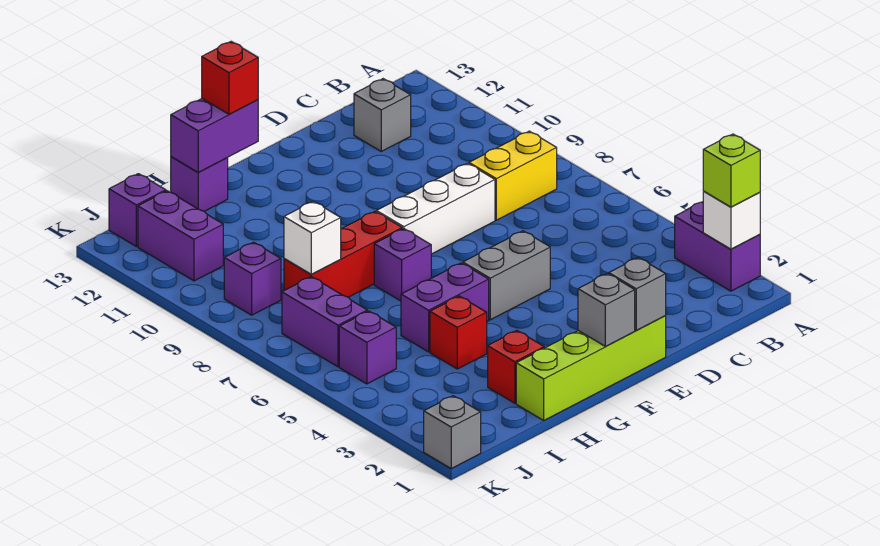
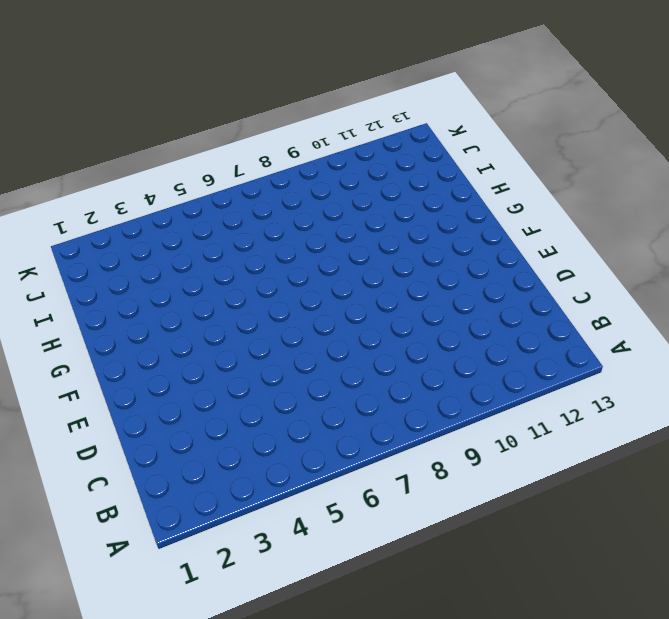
none -> purple 1x2 brick [675,202,760,291]
none -> yellow 1x2 brick [469,131,557,220]
none -> grey 1x1 brick [354,79,411,151]

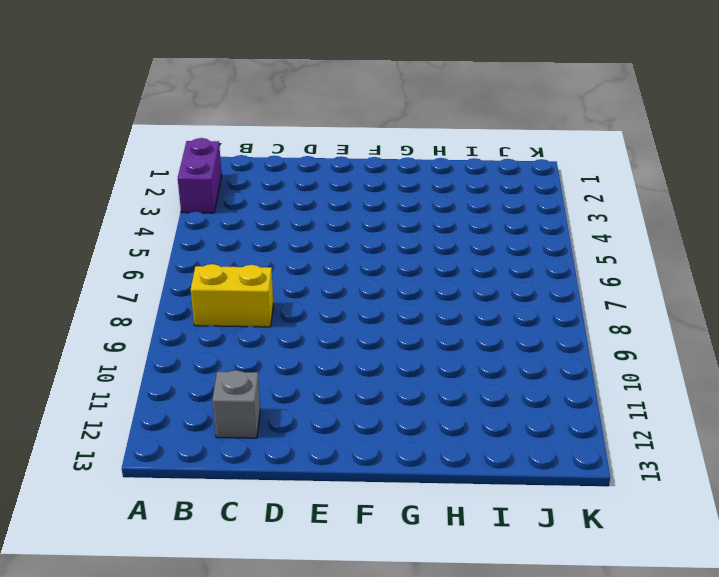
none -> white 1x3 brick [376,163,495,254]
none -> lime 1x4 brick [516,316,666,420]
none -> grey 1x2 brick [463,231,550,320]

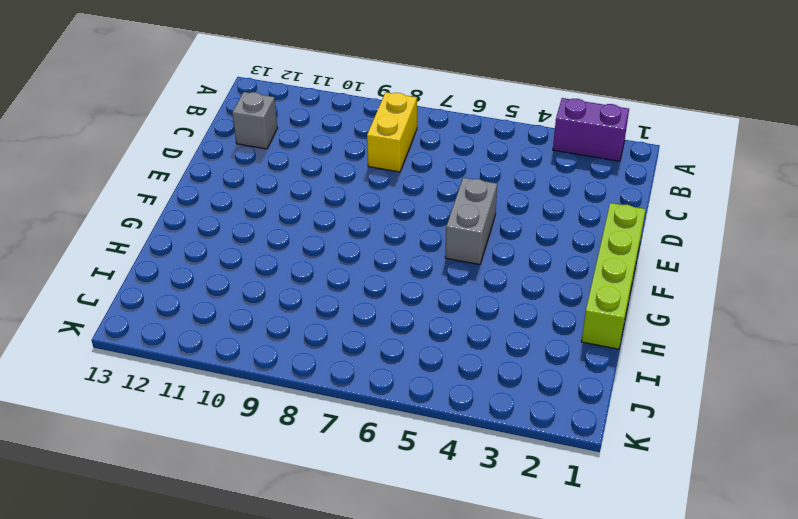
none -> white 1x3 brick [376,163,495,254]
none -> purple 1x2 brick [401,263,489,352]
none -> purple 1x1 brick [374,229,431,301]

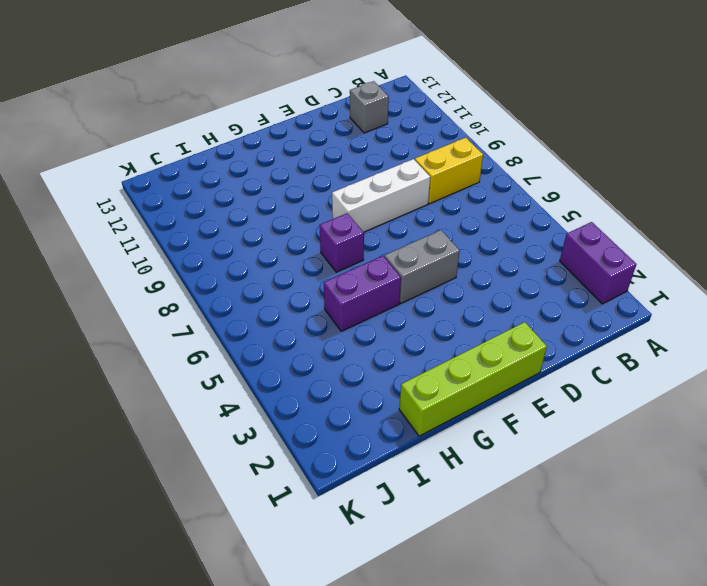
none -> red 1x3 brick [284,212,402,297]
none -> red 1x1 brick [488,331,544,403]
none -> red 1x1 brick [430,296,487,369]

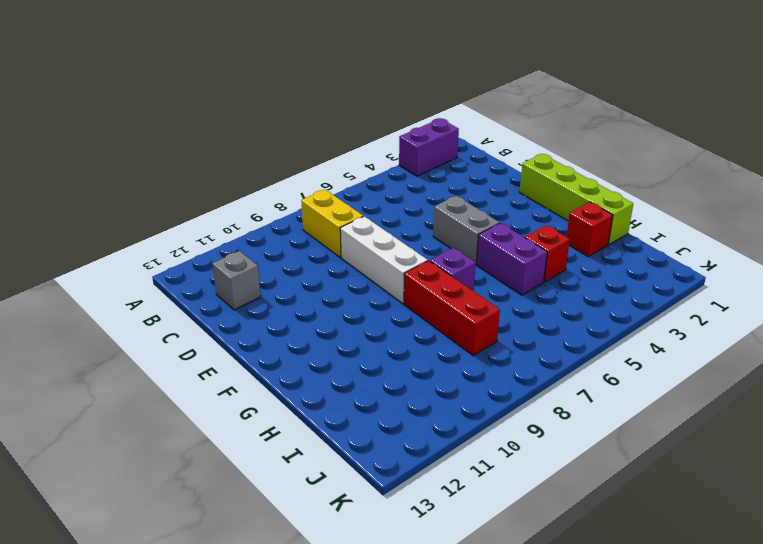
none -> purple 1x1 brick [171,157,228,211]
none -> purple 1x1 brick [339,311,396,384]
none -> purple 1x2 brick [282,277,367,367]

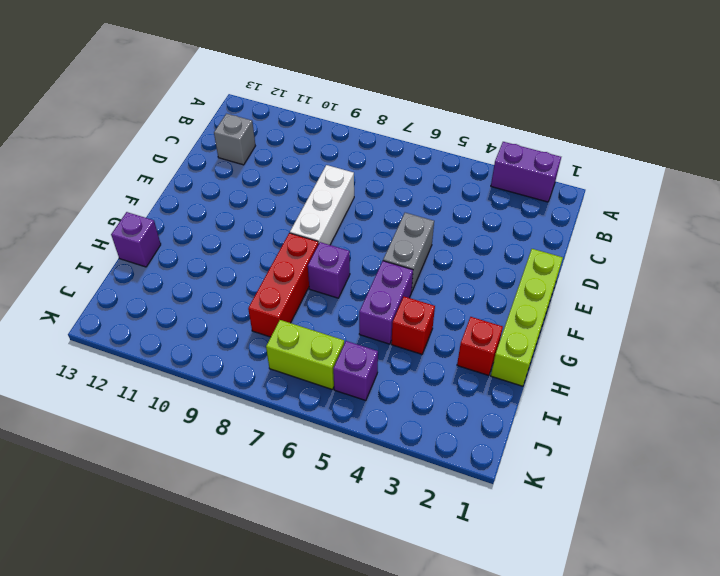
lime 1x2 brick [266,320,344,390] -> purple 1x2 brick [282,277,367,367]
none -> yellow 1x2 brick [469,131,557,220]
none -> purple 1x1 brick [224,242,281,315]
none -> purple 1x2 brick [138,191,223,281]

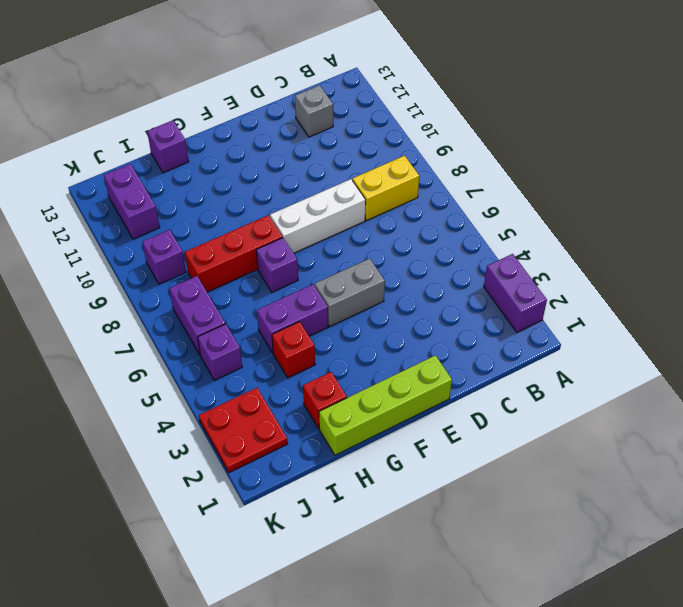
red 2x2 plate [199,388,288,473] -> none
none -> purple 1x1 brick [109,174,166,247]
none -> grey 1x1 brick [424,396,481,468]
none -> white 1x1 brick [703,191,760,249]

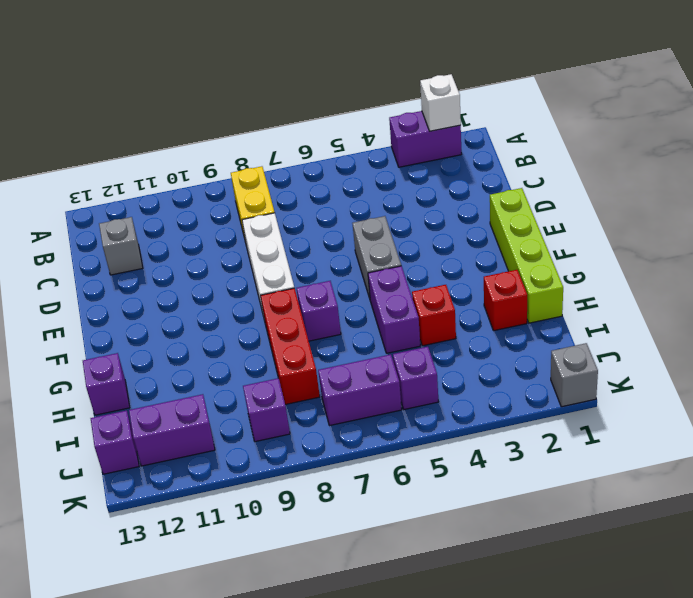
none -> grey 1x1 brick [609,257,666,330]
none -> grey 1x1 brick [578,273,635,346]
none -> purple 1x2 brick [171,99,258,172]

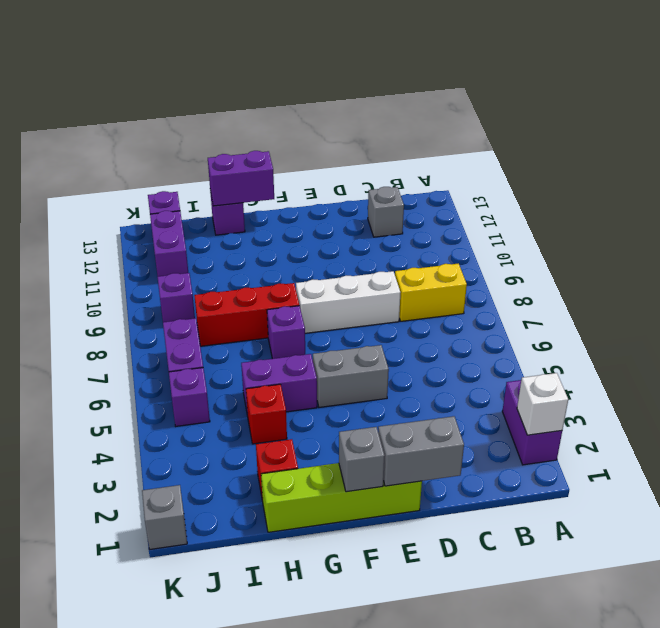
grey 1x2 brick [378,416,464,486] -> grey 1x1 brick [609,257,666,330]
none -> white 1x1 brick [284,201,341,274]
none -> lime 1x1 brick [703,134,760,207]
none -> red 1x1 brick [202,42,258,114]

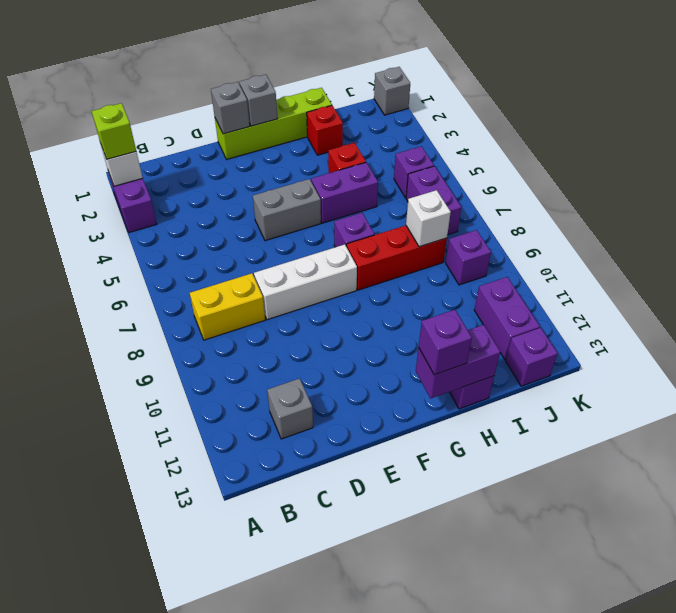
purple 1x1 brick [419,310,472,375] -> red 1x1 brick [202,42,258,114]

